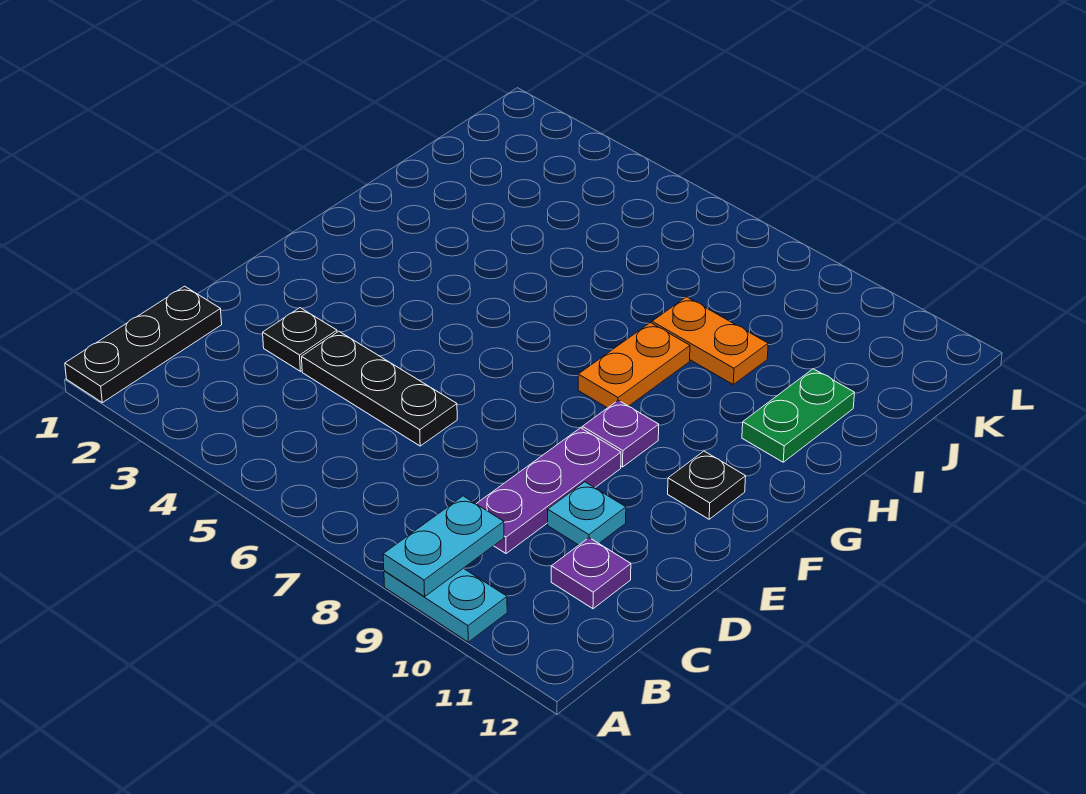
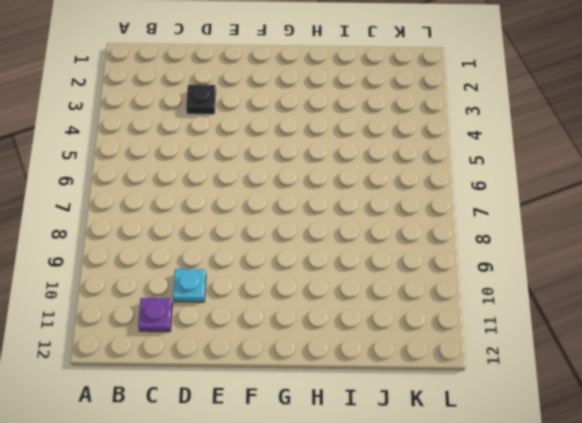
none -> black 1x3 plate [65,286,222,403]
none -> cyan 1x2 plate [384,568,507,642]
none -> purple 1x3 plate [477,428,621,554]

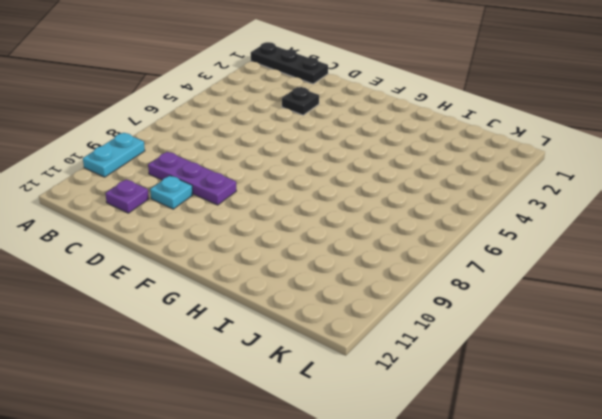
none -> black 1x3 plate [302,331,457,446]
none -> purple 1x1 plate [582,400,659,467]
none -> black 1x1 plate [668,451,746,519]

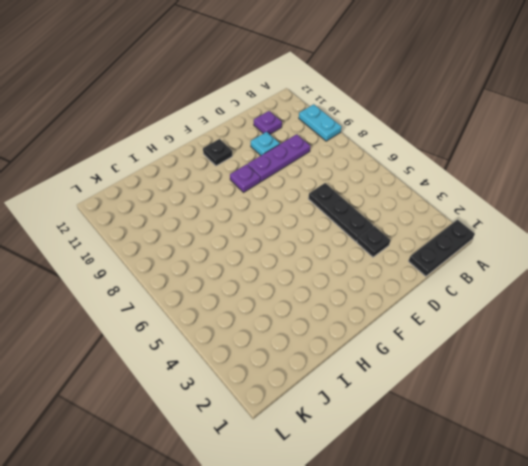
none -> orange 1x2 plate [578,323,690,408]
none -> green 1x2 plate [742,369,854,462]
none -> orange 1x2 plate [652,297,768,384]

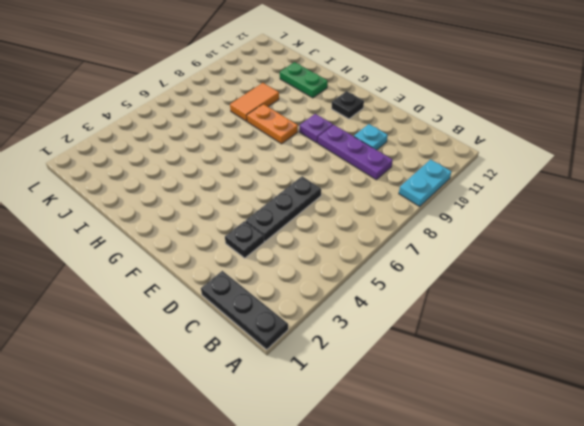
orange 1x2 tile [230,83,279,121] -> orange 1x2 plate [652,297,768,384]
none -> purple 1x1 plate [551,538,631,609]
none -> cyan 1x2 plate [383,496,504,597]

